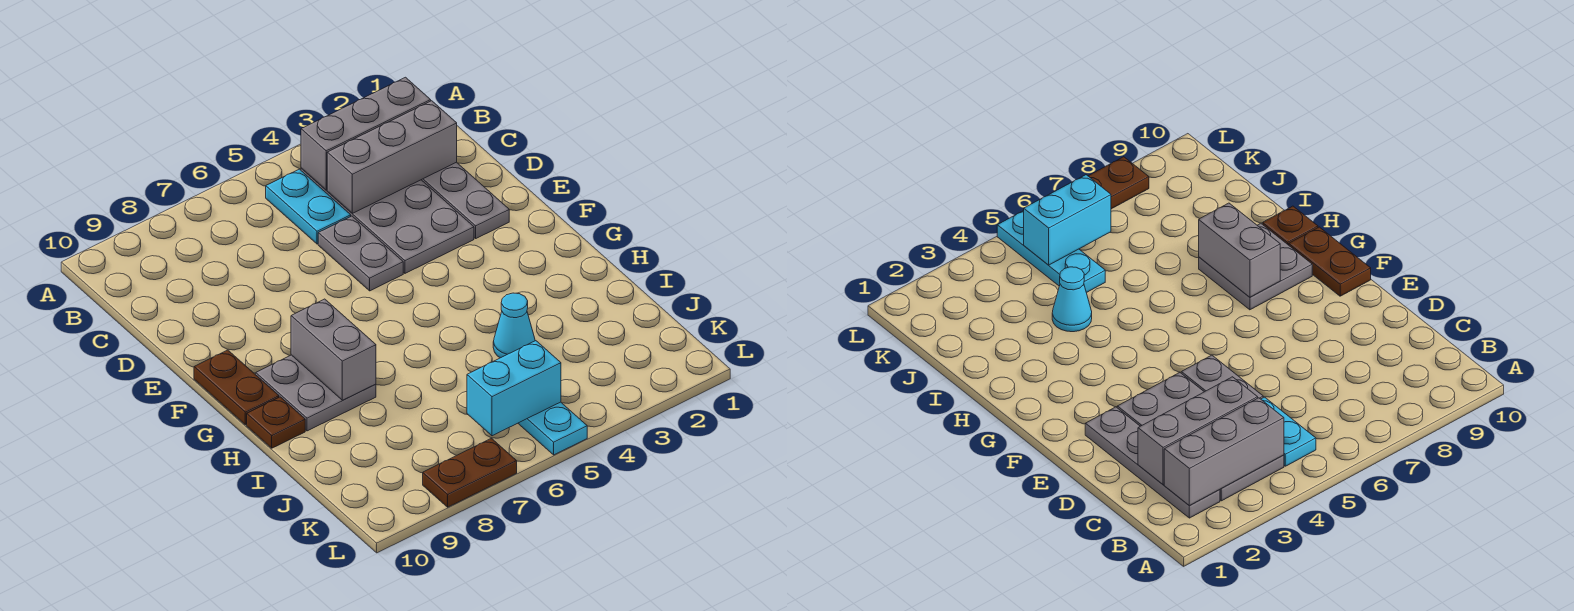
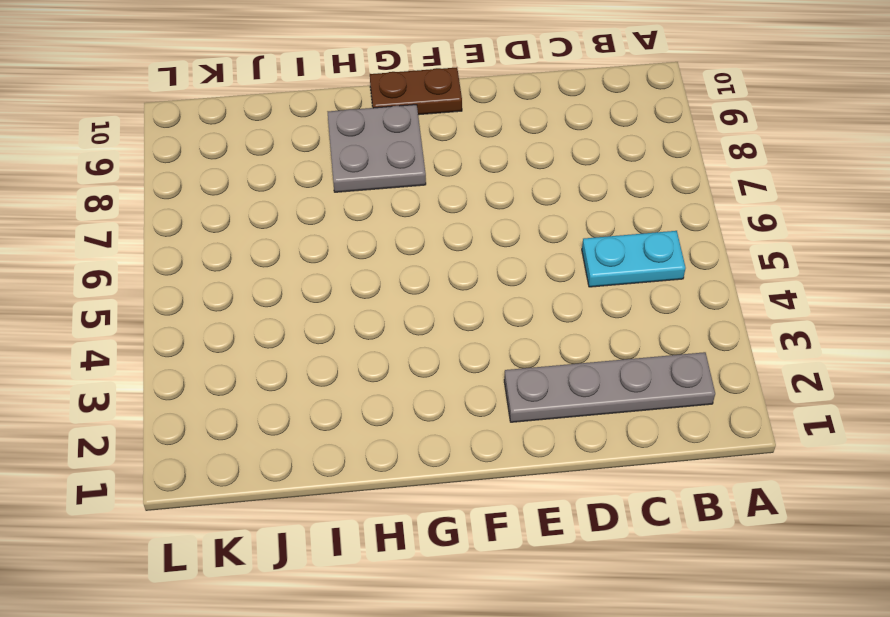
none -> grey 2x4 plate [301,168,474,273]
none -> grey 1x2 plate [318,216,403,291]
none -> brown 1x1 plate [247,397,305,448]

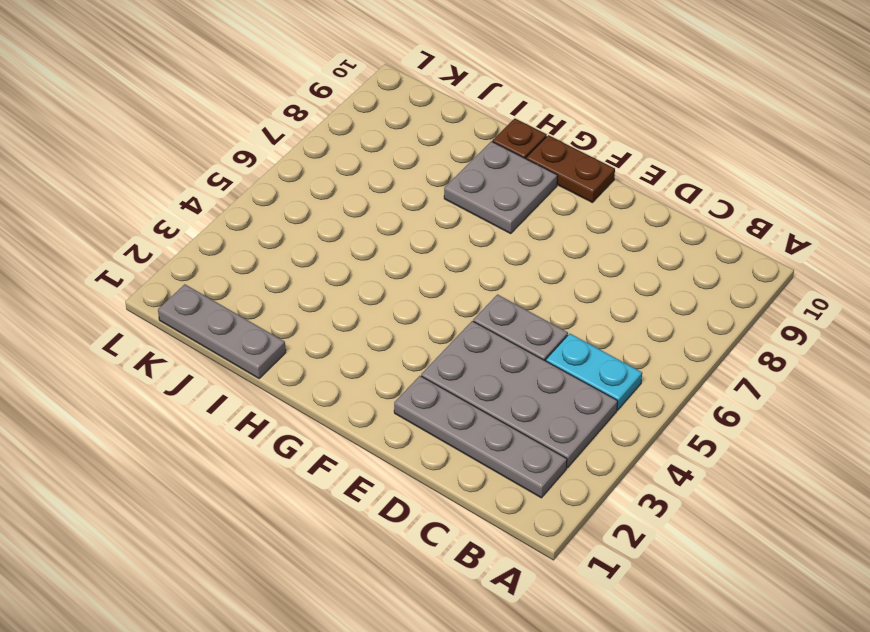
grey 1x3 plate [158,284,286,378] -> none
none -> cyan 1x1 cone [493,293,535,358]
none -> cyan 1x3 plate [518,402,587,455]
none -> brown 1x2 plate [423,439,517,507]

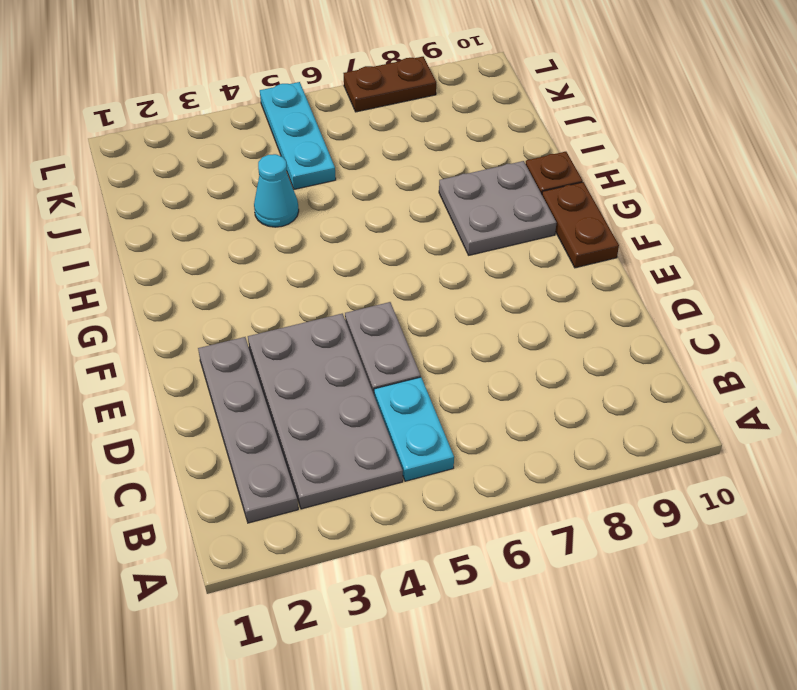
none -> grey 1x3 brick [301,77,431,190]
none -> grey 1x3 brick [327,101,457,213]
none -> grey 1x2 brick [291,299,376,400]

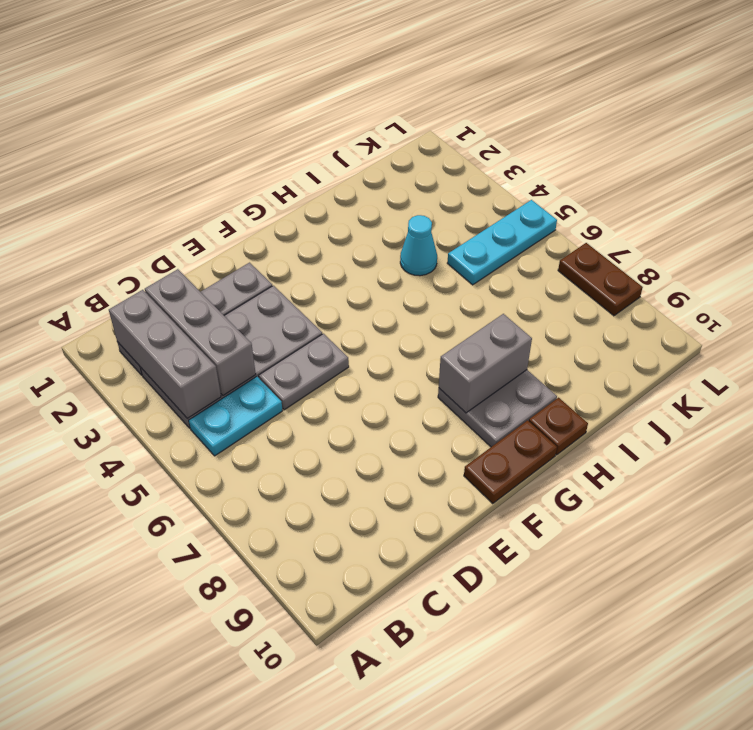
none -> cyan 1x2 brick [467,341,561,436]

